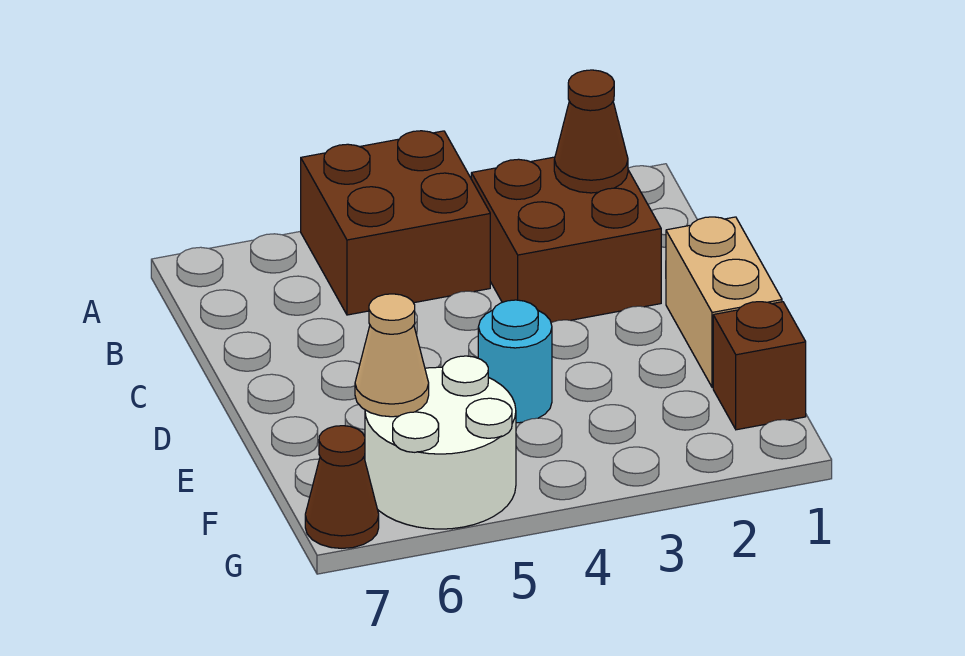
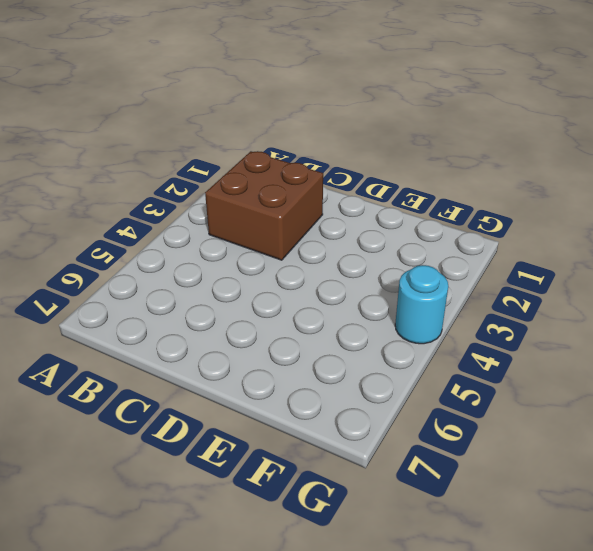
cyan 1x1 round brick [395,265,448,344] -> cyan 1x1 round brick moved to [478,300,552,423]
none -> brown 2x2 brick [301,131,490,315]
none -> tan 1x2 brick [666,217,782,387]

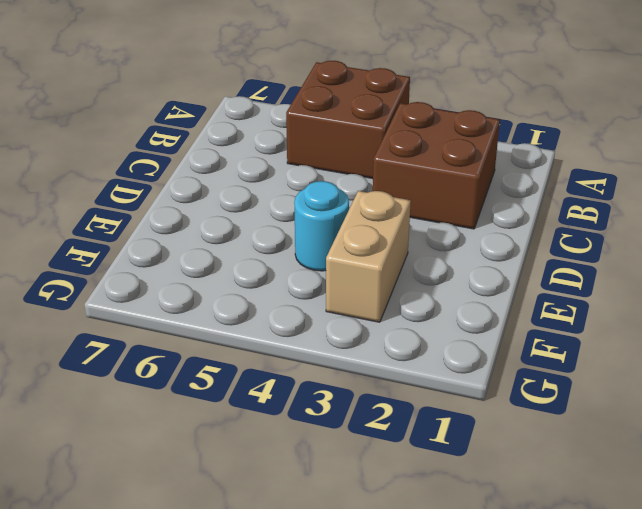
tan 1x2 brick [326,191,411,322] -> tan 1x2 brick moved to [666,217,782,387]
none -> brown 1x1 brick [713,302,806,430]
none -> white 2x2 round brick [365,356,516,529]

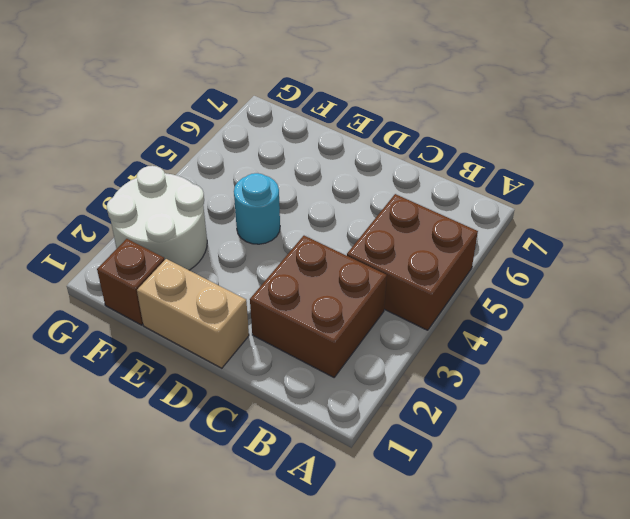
white 2x2 round brick [107,166,207,270] -> white 2x2 round brick moved to [365,356,516,529]
none -> brown 1x1 cone [305,426,379,548]
none -> brown 1x1 cone [554,70,628,193]

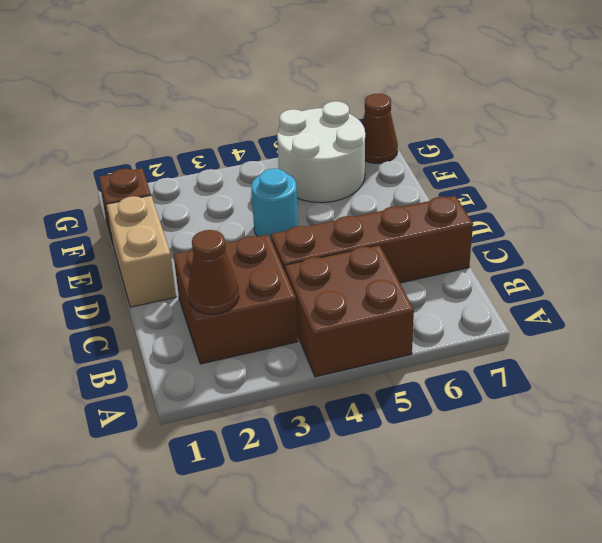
brown 1x4 brick [271,196,473,283] -> none
none -> tan 1x1 cone [355,294,429,417]

